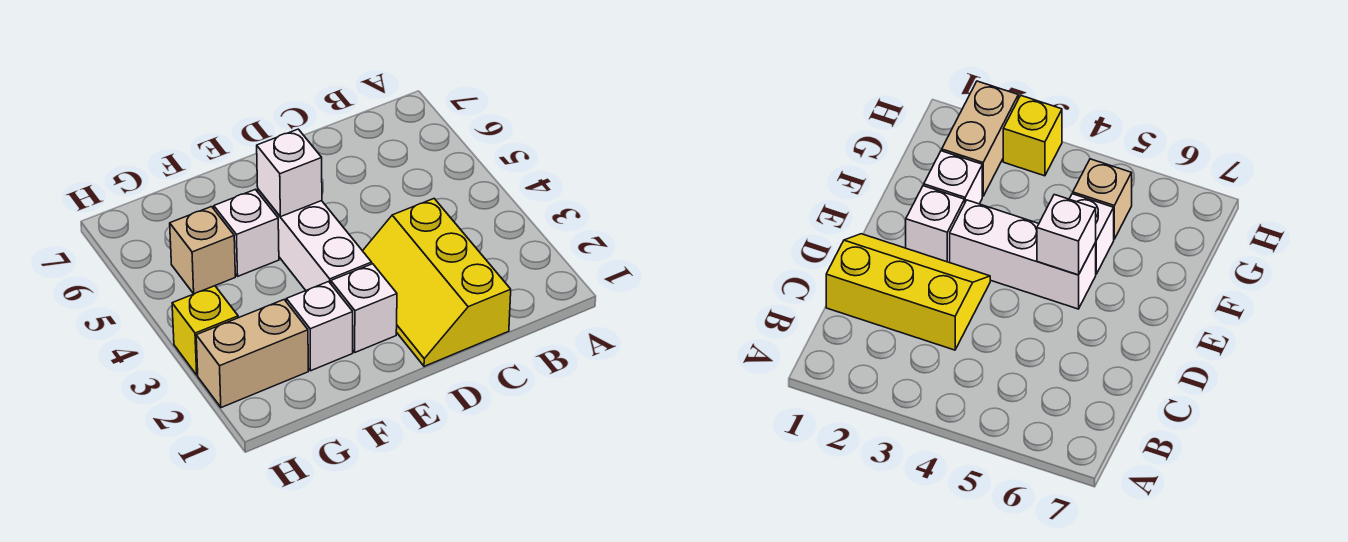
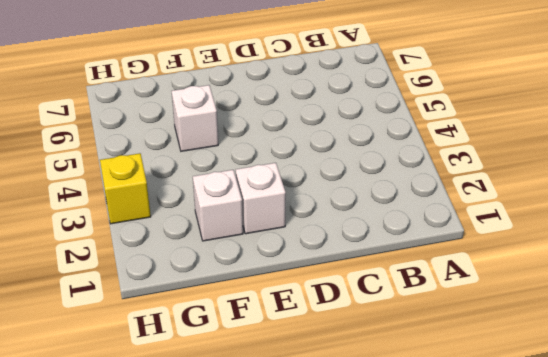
none -> yellow 2x3 slope [363,199,511,366]
none -> white 1x3 brick [258,189,372,290]

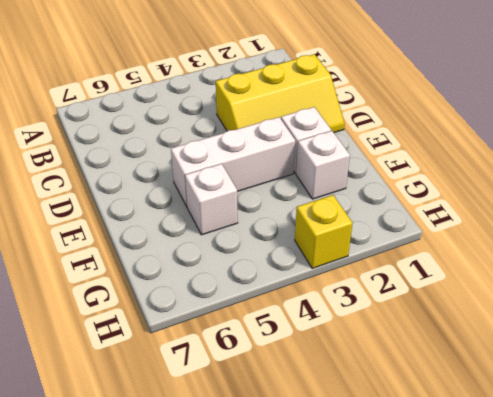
none -> tan 1x2 brick [196,300,308,408]
none -> tan 1x1 brick [170,207,235,294]

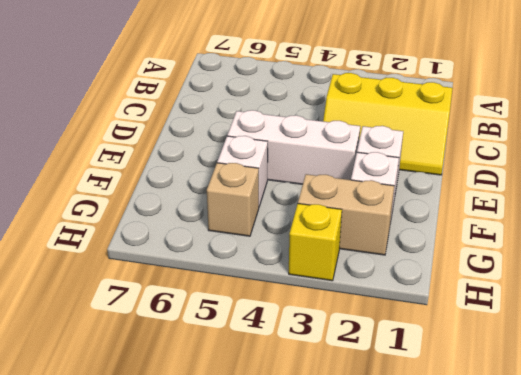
tan 1x2 brick [298,174,394,255] -> tan 1x2 brick turned to [196,300,308,408]
none -> white 1x1 brick [257,129,322,217]

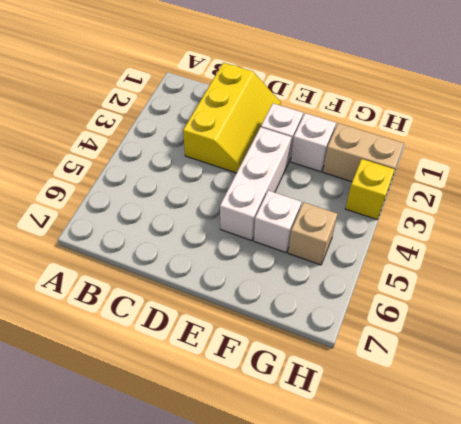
none -> white 1x1 brick [257,129,322,217]

